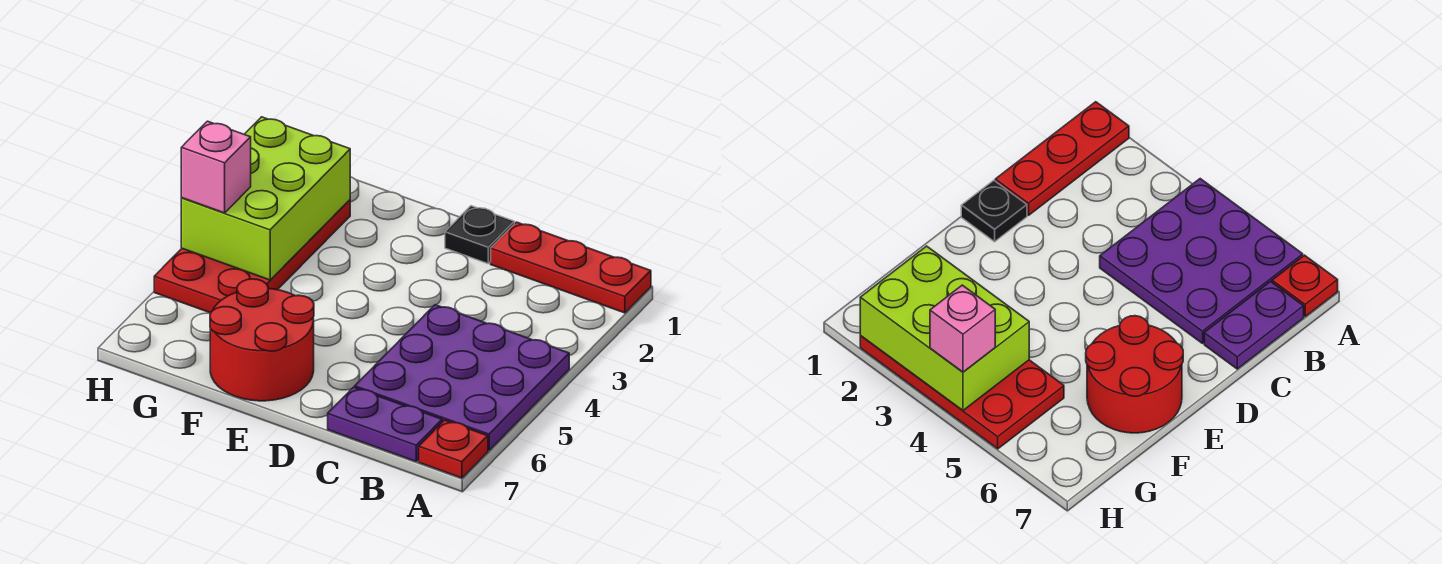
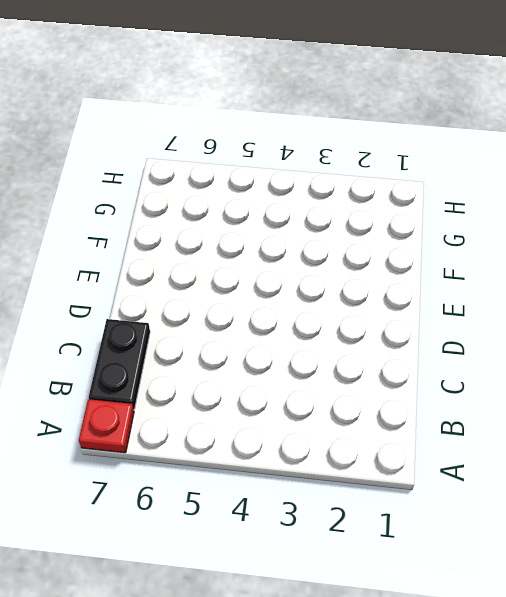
black 1x2 plate [89,319,150,409] -> purple 1x2 plate [328,387,442,461]
none -> red 1x3 plate [491,222,651,313]
none -> purple 3x3 plate [355,305,569,450]

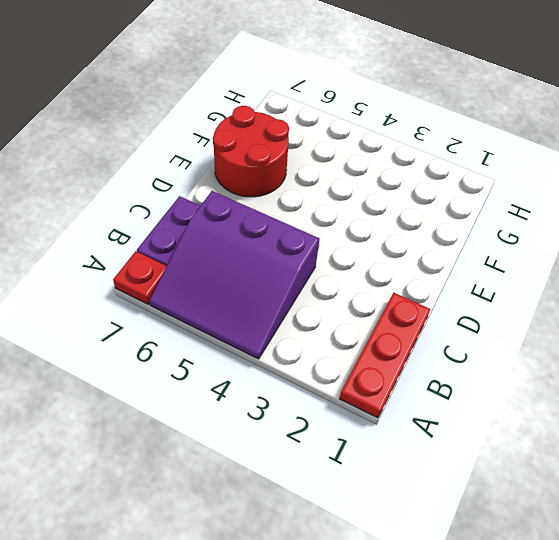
purple 3x3 slope [149,191,319,359] -> purple 3x3 plate [355,305,569,450]
none -> black 1x1 plate [445,206,514,264]
none -> red 2x4 plate [154,200,350,313]

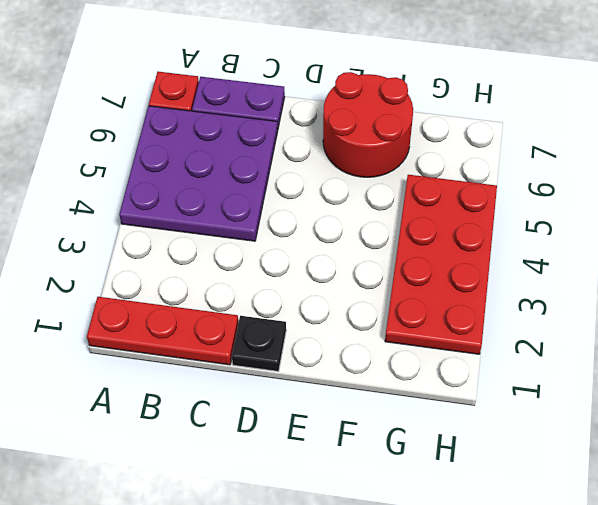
none -> lime 2x3 brick [181,117,350,280]
none -> pink 1x1 brick [181,121,251,213]

